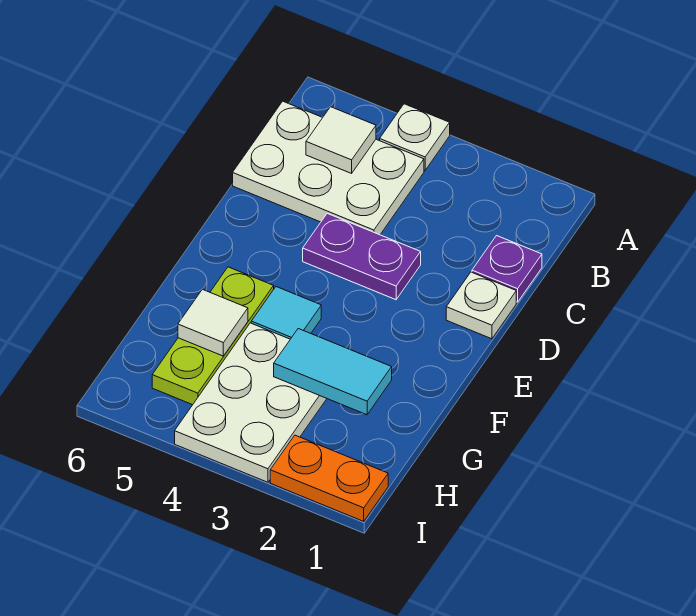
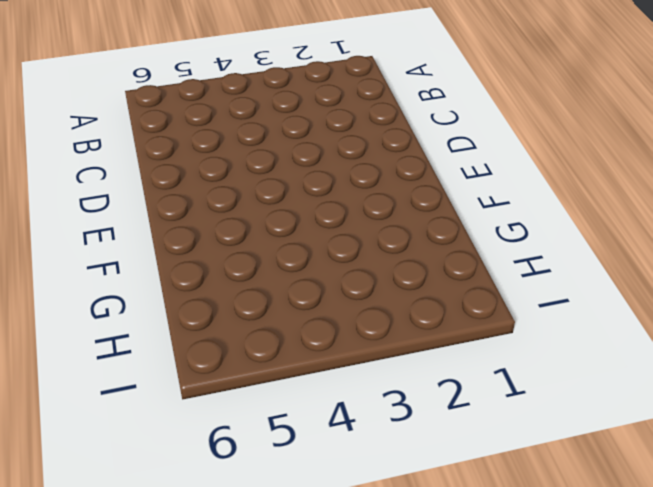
none -> white 1x1 plate [380,104,450,170]
none -> white 2x3 plate [233,101,424,235]
none -> purple 1x1 plate [472,236,542,302]

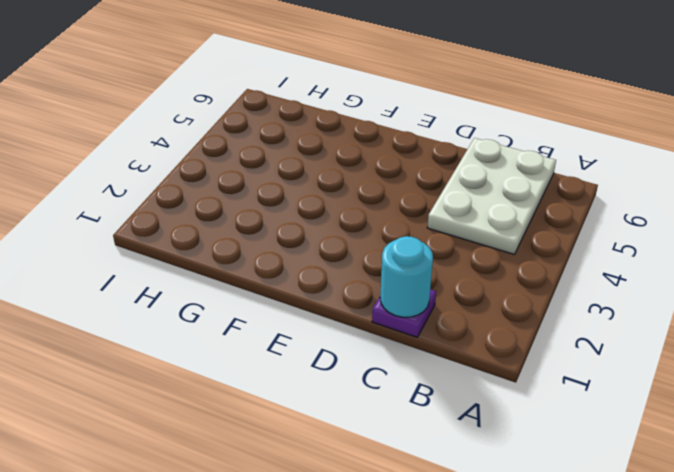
cyan 1x1 round brick [380,236,433,317] -> none
none -> white 1x1 plate [380,104,450,170]
none -> white 1x1 plate [446,272,516,339]
none -> purple 1x2 plate [303,213,421,300]

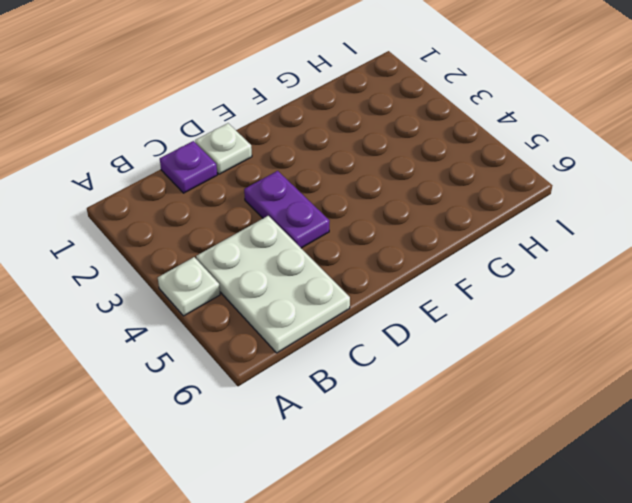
none -> cyan 1x1 tile [251,287,321,339]
none -> lime 1x3 plate [152,267,274,405]
none -> white 2x3 plate [175,323,327,482]

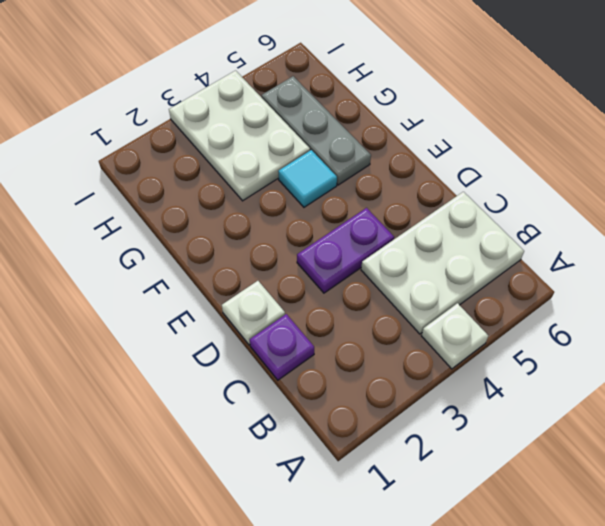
grey 1x3 plate [262,76,371,185] -> lime 1x3 plate [152,267,274,405]
none -> orange 1x2 plate [270,435,388,521]
none -> white 1x1 tile [306,107,376,173]
none -> cyan 1x2 tile [274,329,392,415]

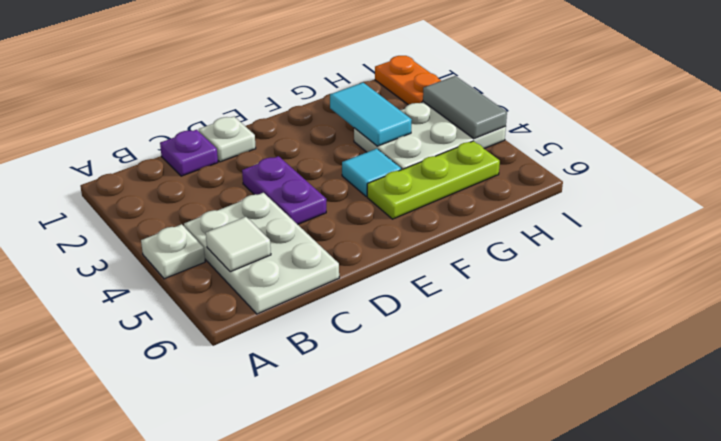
grey 1x2 tile [423,76,507,139] -> none
none -> white 1x1 tile [178,289,248,356]

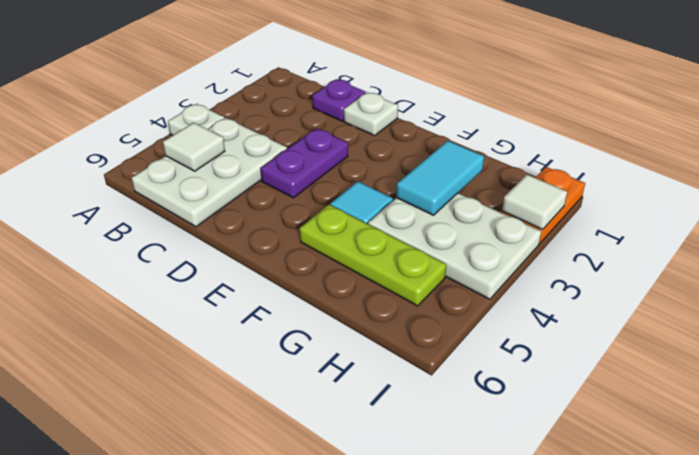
white 1x1 tile [502,175,567,229] -> white 1x1 tile moved to [178,289,248,356]

